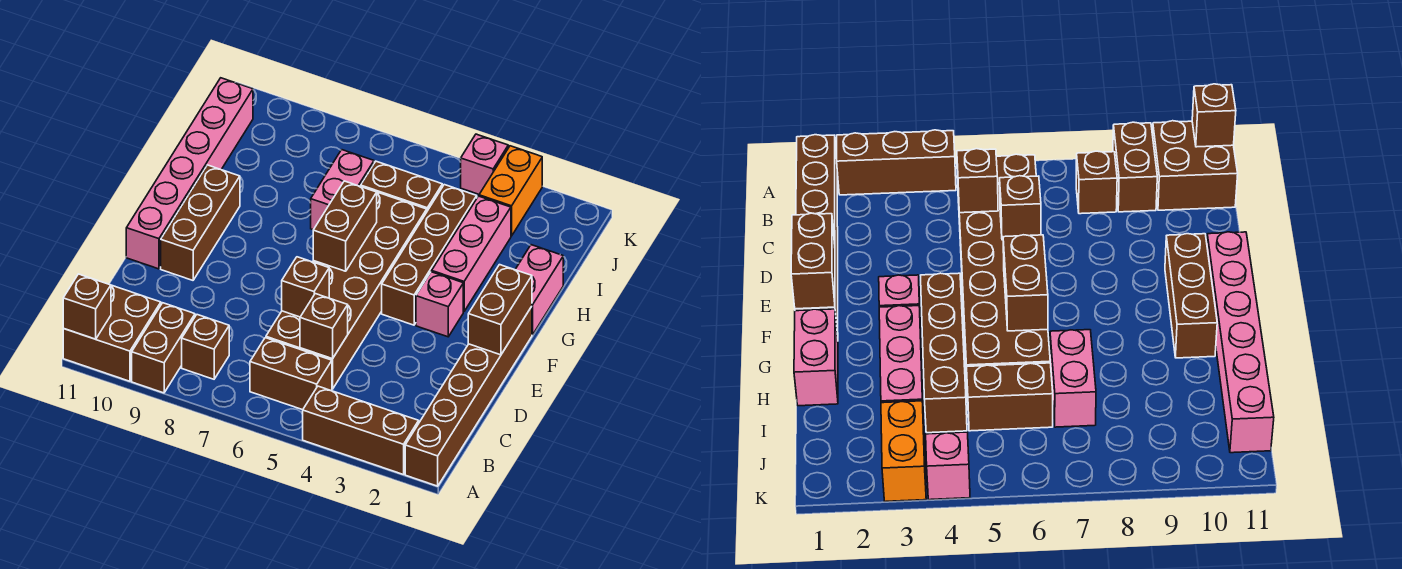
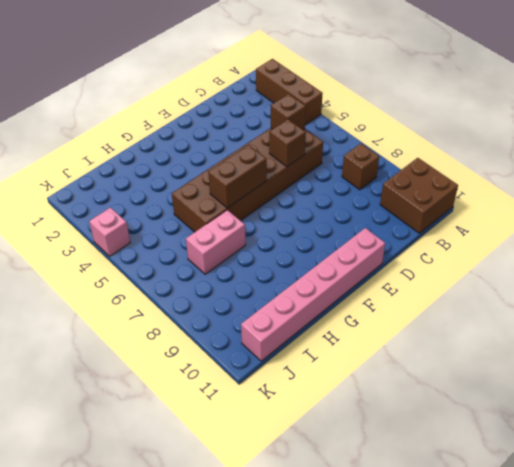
none -> brown 1x6 brick [405,306,532,486]
none -> brown 1x2 brick [132,303,195,393]
none -> brown 1x2 brick [250,338,332,410]

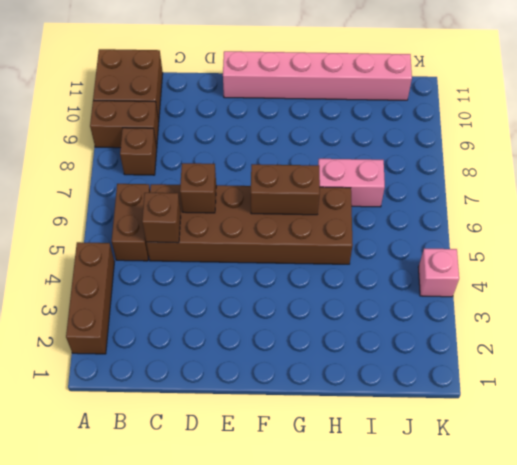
none -> brown 1x6 brick [405,306,532,486]
none -> brown 1x3 brick [161,165,240,280]
none -> pink 1x1 brick [416,272,463,337]

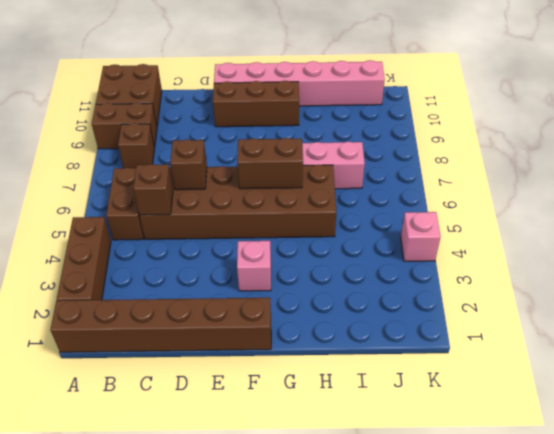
none -> brown 1x4 brick [382,185,477,325]
none -> pink 1x2 brick [515,245,563,335]
none -> pink 1x3 brick [432,196,511,312]

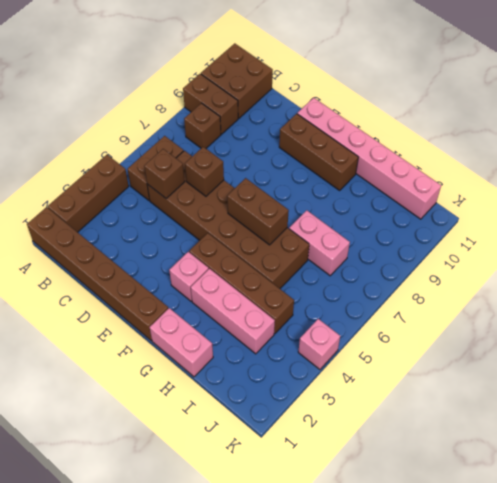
none -> brown 1x2 brick [361,161,442,211]
none -> orange 1x2 brick [479,146,542,236]
none -> brown 1x1 brick [63,274,111,339]

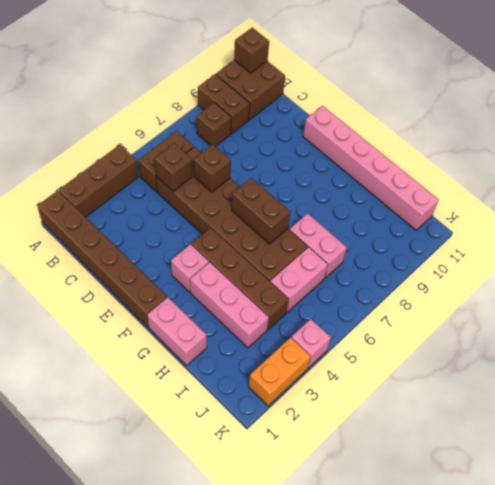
pink 1x2 brick [270,247,328,312] -> brown 1x2 brick [361,161,442,211]
orange 1x2 brick [249,337,311,406] -> orange 1x2 brick turned to [479,146,542,236]
none -> brown 1x3 brick [161,165,240,280]
none -> brown 1x2 brick [468,265,532,355]

